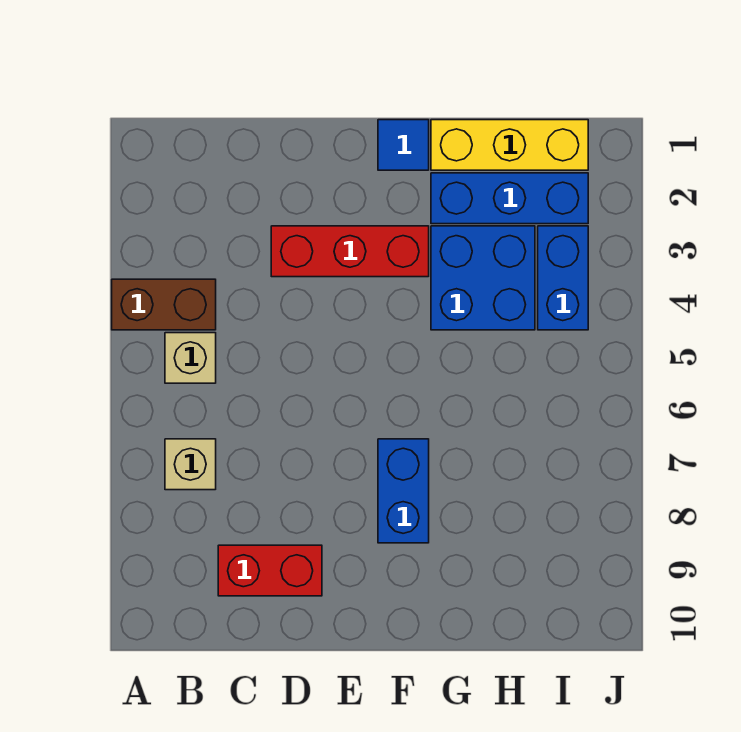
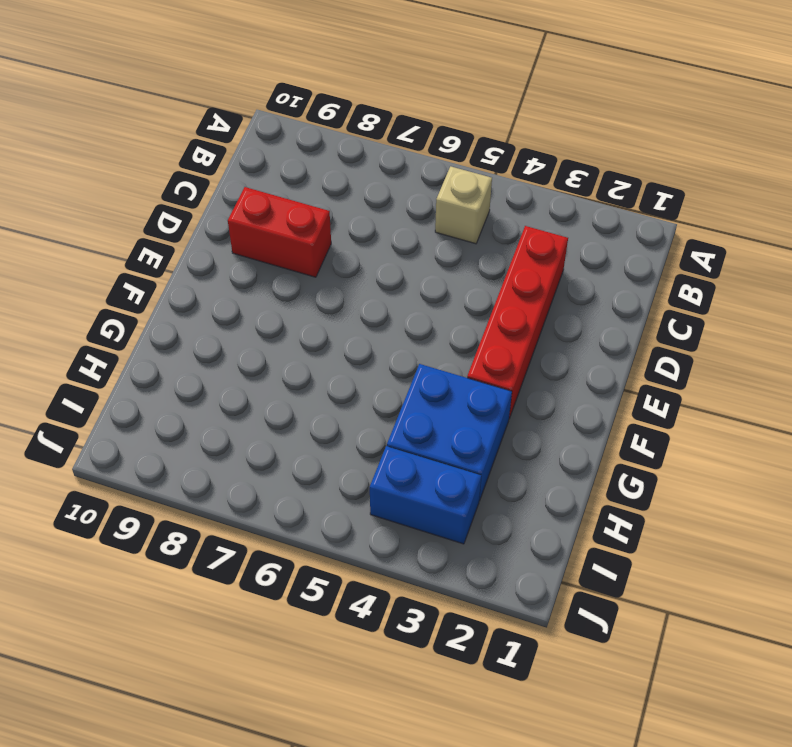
red 1x4 brick [467,226,568,419] -> red 1x3 brick [271,226,429,277]
red 1x2 brick [228,187,331,277] -> red 1x2 brick turned to [218,545,322,596]
none -> brown 1x2 brick [112,279,216,330]
none -> tan 1x1 brick [165,439,216,490]

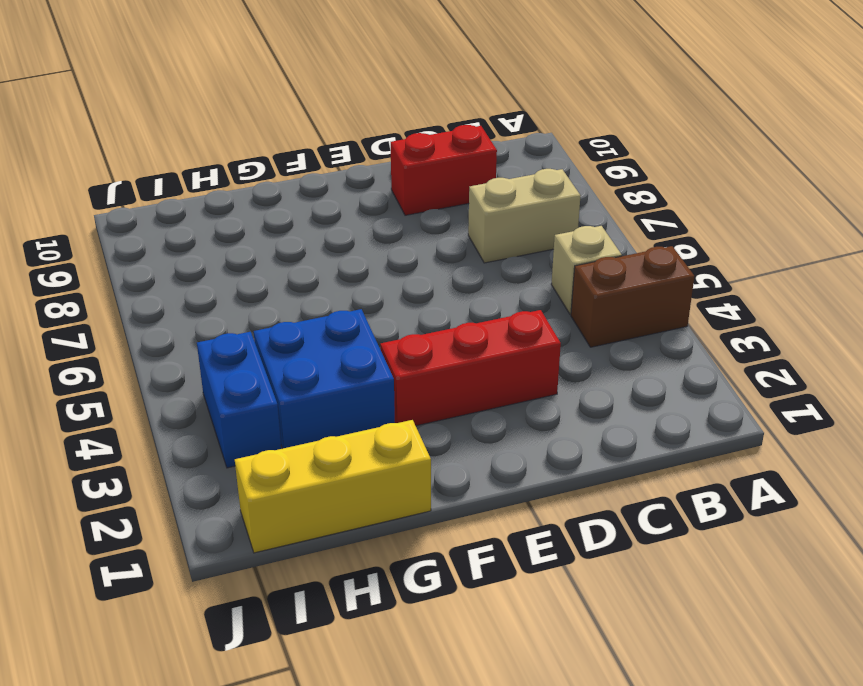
tan 1x2 brick [468,169,581,263] -> tan 1x1 brick [165,439,216,490]
none -> blue 1x1 tile [378,120,429,170]
none -> blue 1x2 brick [378,439,429,543]

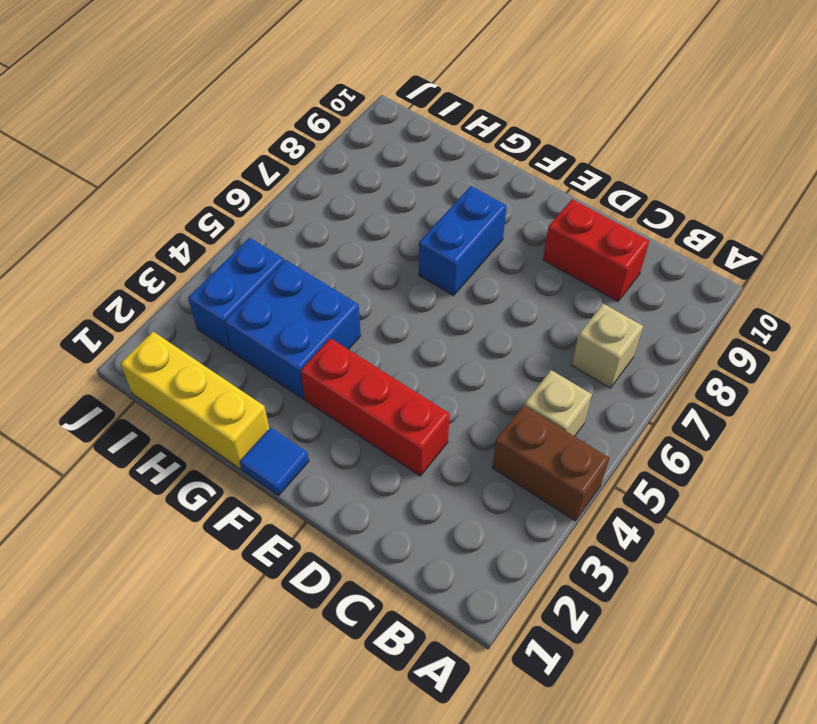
none -> blue 1x3 brick [431,173,588,224]

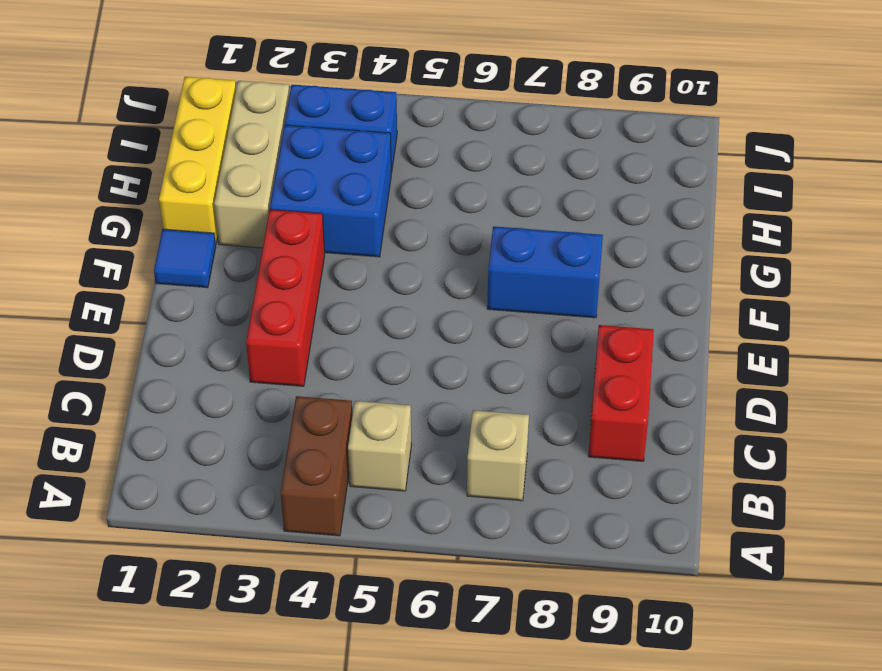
tan 1x3 brick [214,81,290,248] -> blue 1x3 brick [431,173,588,224]

